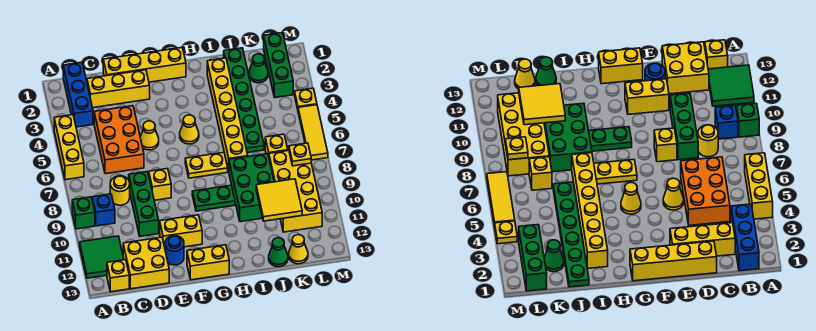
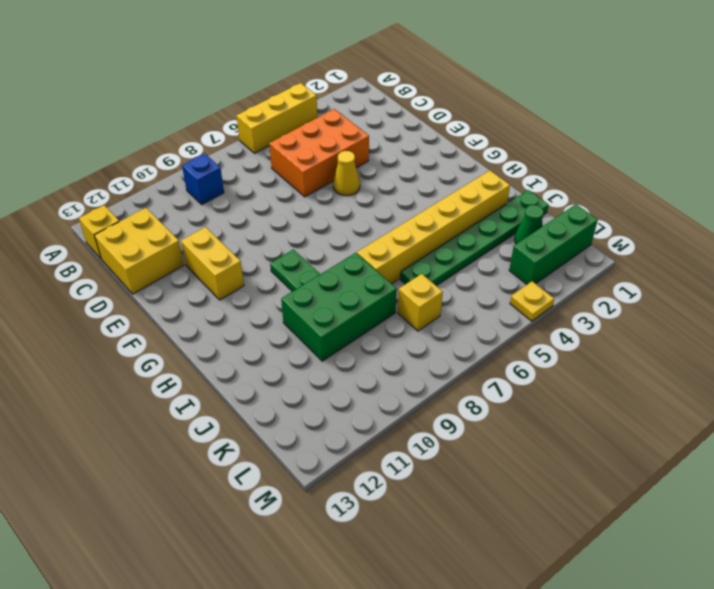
none -> green 1x1 brick [72,197,95,229]
none -> green 2x2 tile [80,236,124,278]
none -> blue 1x3 brick [63,62,93,127]
none -> yellow 1x3 brick [87,70,150,108]

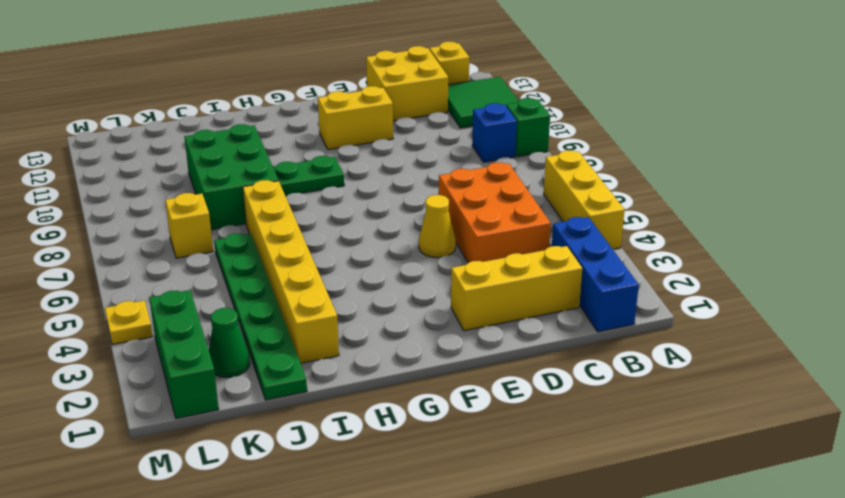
none -> yellow 1x1 round brick [110,176,130,205]
none -> yellow 1x4 brick [103,48,186,82]
none -> green 1x3 brick [129,171,159,236]
none -> yellow 1x1 brick [149,169,171,200]

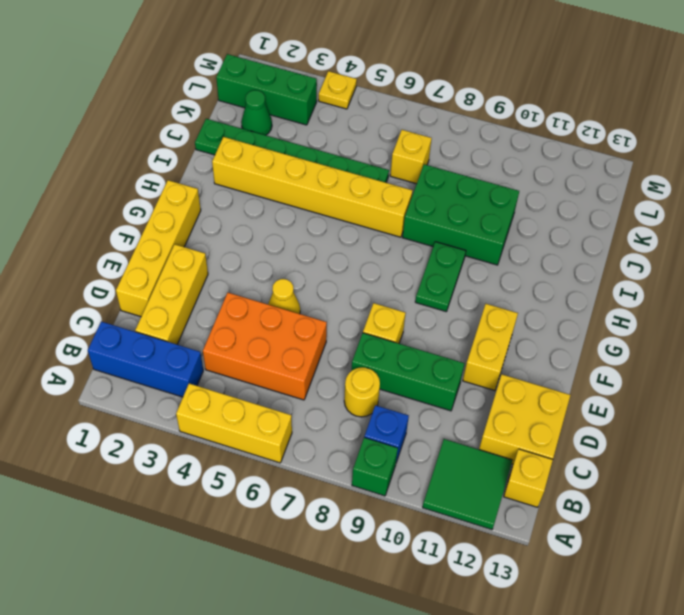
none -> blue 1x1 round brick [165,236,184,265]
none -> yellow 1x2 brick [187,245,229,280]
none -> yellow 1x1 cone [180,115,199,144]
none -> yellow 1x2 plate [185,153,228,178]

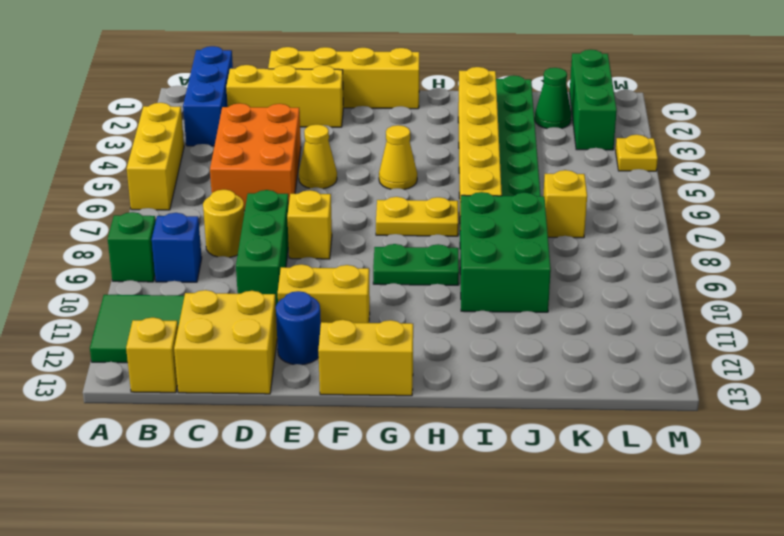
none -> green 1x1 cone [269,238,288,267]
none -> yellow 2x4 brick [269,151,322,232]
none -> yellow 1x1 cone [289,235,308,264]
none -> yellow 1x3 tile [298,105,328,160]

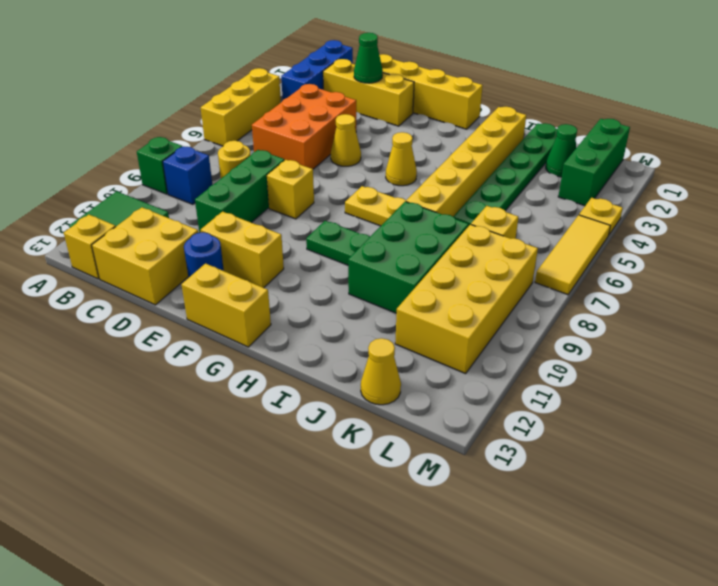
green 1x1 cone [354,33,383,83] -> green 1x1 cone moved to [269,238,288,267]
none -> yellow 2x2 tile [256,179,302,221]
none -> yellow 1x1 plate [289,143,311,166]

